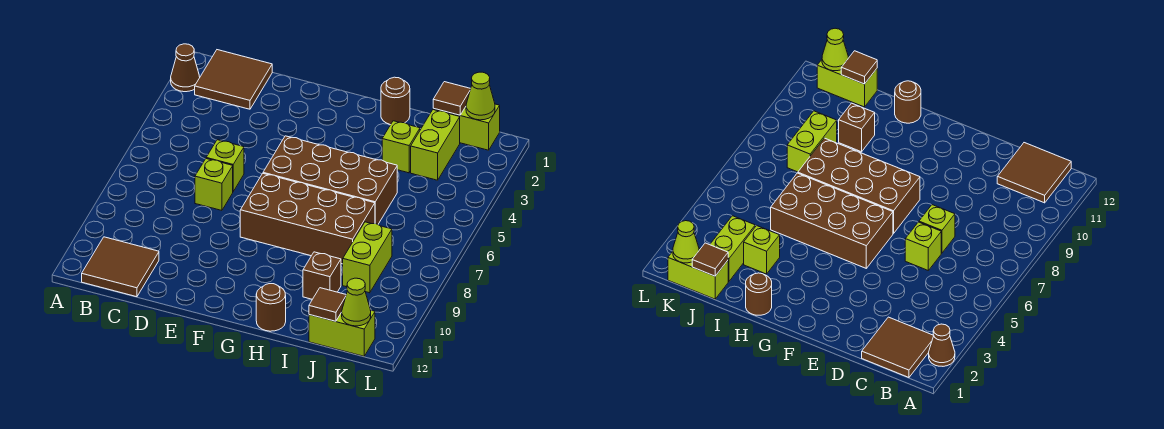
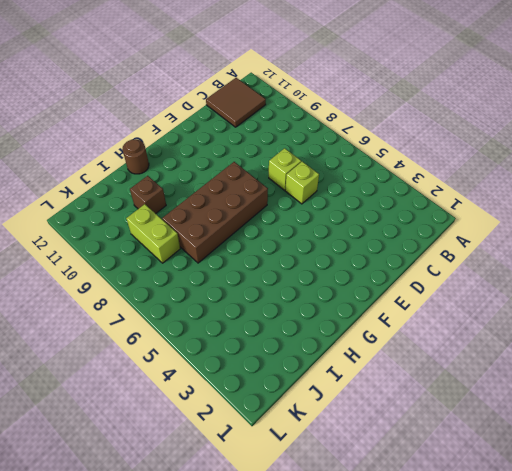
none -> brown 1x1 cone [171,44,200,92]
none -> brown 2x2 tile [195,50,272,109]
none -> brown 2x4 brick [263,136,397,224]

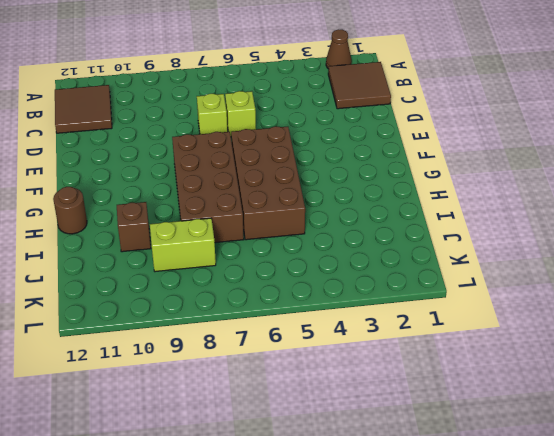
none -> brown 1x1 round brick [381,77,410,125]
none -> lime 1x1 brick [382,121,420,173]
none -> lime 1x2 brick [433,104,500,150]

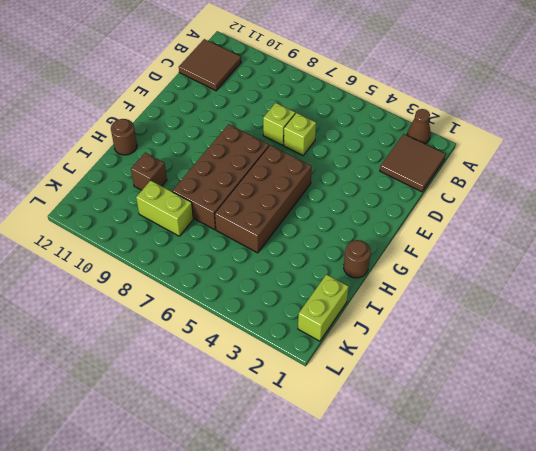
none -> lime 1x1 brick [382,121,420,173]
none -> lime 1x2 brick [411,110,460,180]
none -> lime 1x2 brick [309,310,375,356]

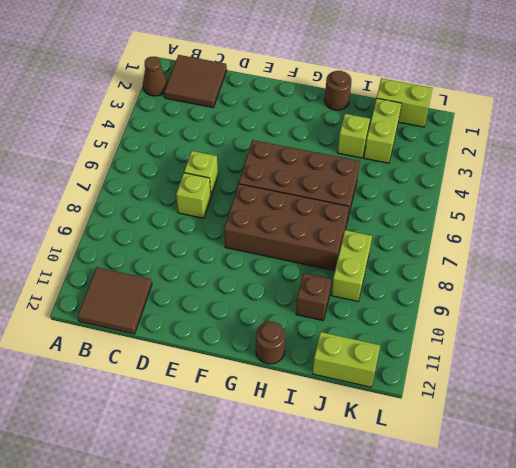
none -> brown 1x1 tile [433,82,471,115]
none -> brown 1x1 tile [309,288,346,321]
none -> lime 1x1 cone [466,72,495,120]

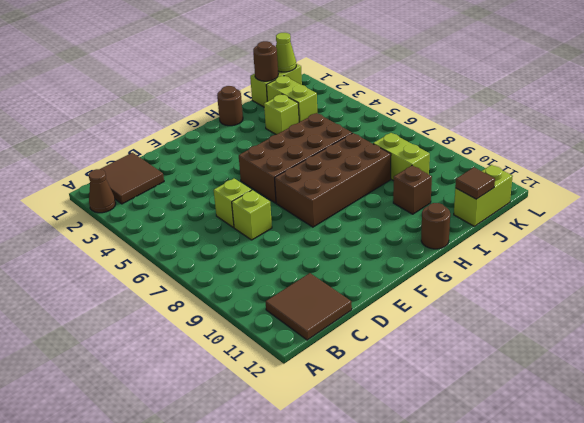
brown 1x1 round brick [253,41,278,81] -> brown 1x1 tile [433,82,471,115]
none -> lime 1x1 cone [342,278,371,326]

